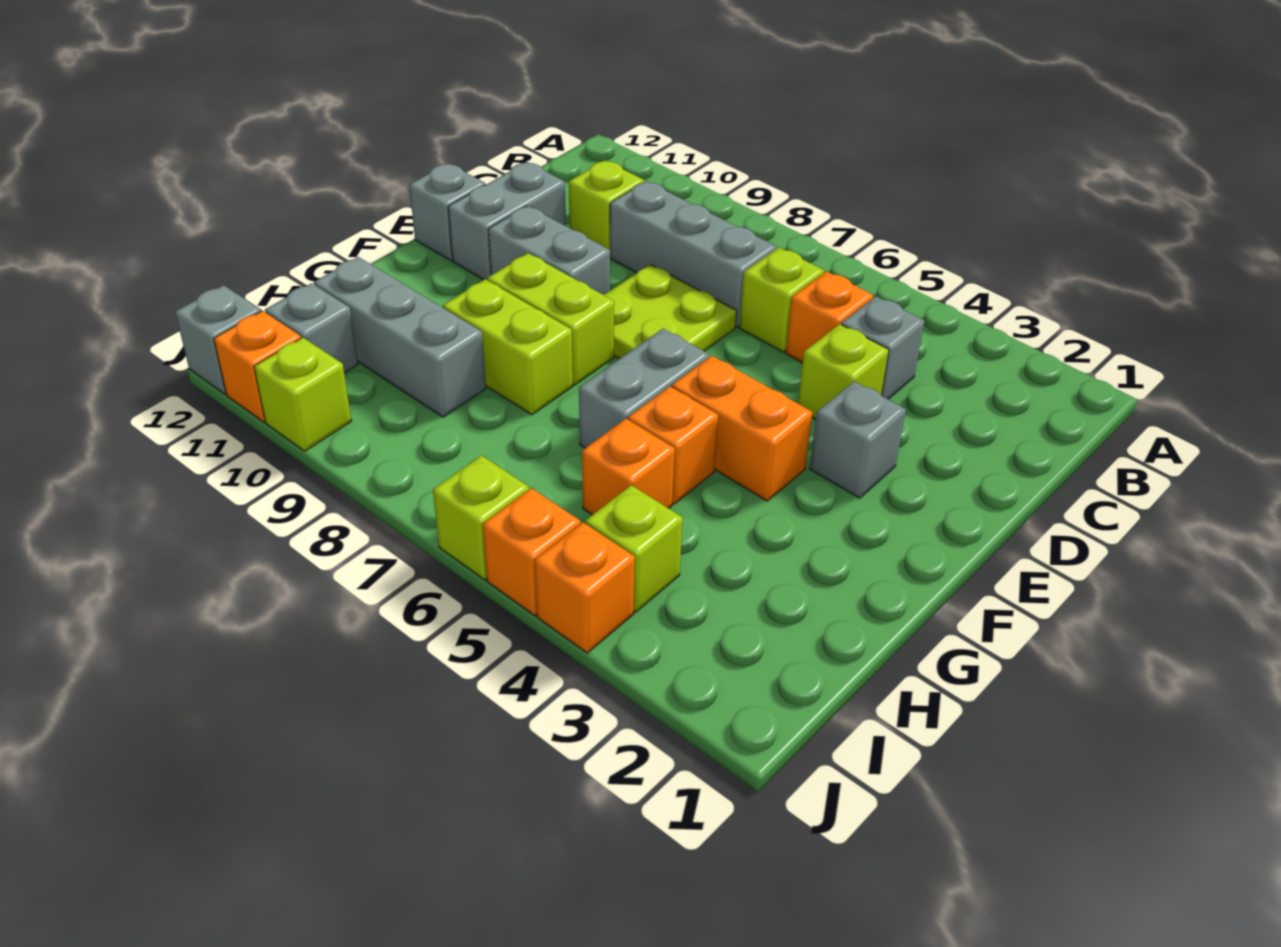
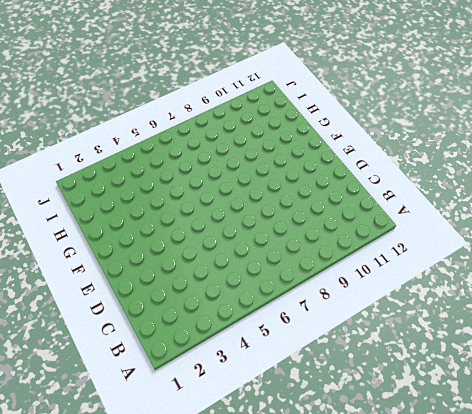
none -> grey 1x1 brick [841,296,925,399]
none -> orange 1x1 brick [786,271,873,363]
none -> lime 1x1 brick [739,248,824,352]

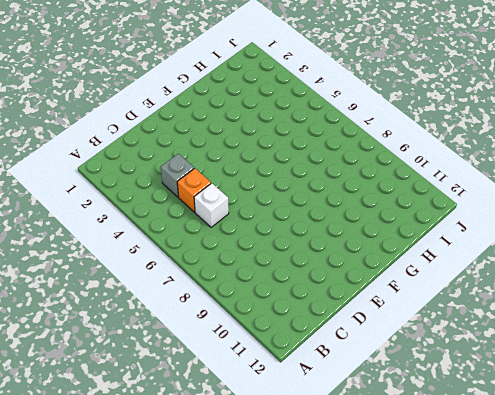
white 1x1 brick [194,183,229,227] -> lime 1x1 brick [739,248,824,352]
none -> grey 1x3 brick [610,181,777,327]
none -> lime 1x1 brick [569,160,644,250]
none -> lime 1x1 brick [798,324,889,419]

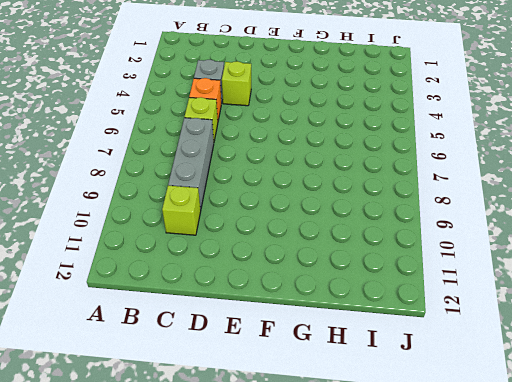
none -> lime 2x2 plate [604,264,737,359]
none -> grey 1x2 brick [448,162,566,280]
none -> grey 1x1 brick [810,381,906,498]

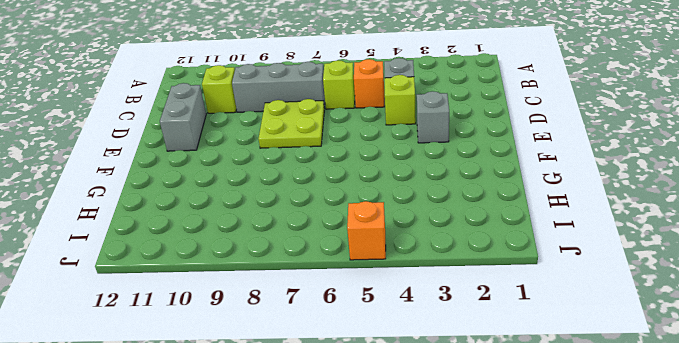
none -> grey 1x2 brick [488,206,610,295]
none -> grey 1x1 brick [409,163,486,261]
none -> orange 1x2 brick [672,356,812,501]

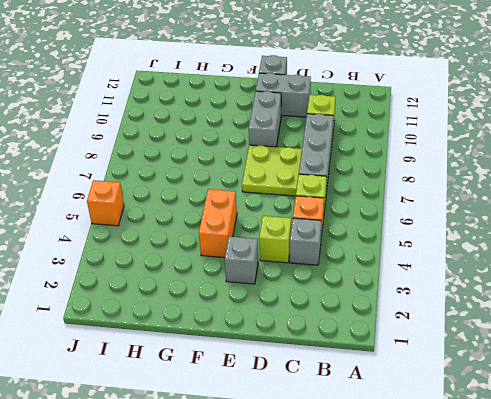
none -> grey 1x2 brick [579,329,709,448]
none -> lime 1x2 brick [487,253,614,385]
none -> orange 1x1 brick [628,387,718,504]

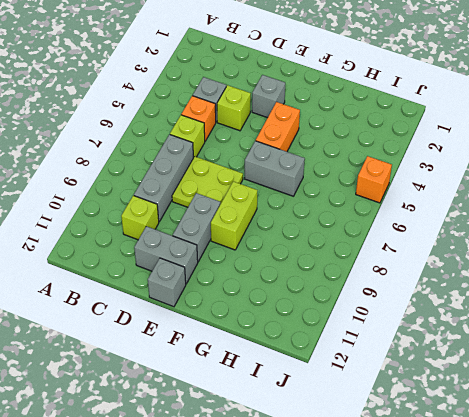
none -> orange 1x1 brick [628,387,718,504]
none -> lime 1x2 brick [443,279,573,415]
none -> orange 1x1 brick [582,419,675,515]

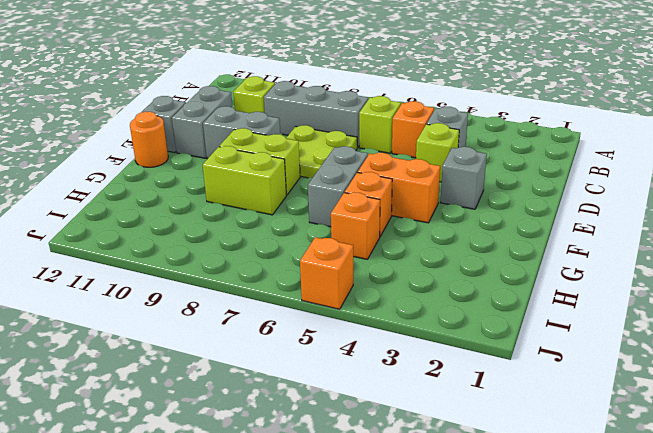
orange 1x1 round brick [130,112,168,167] -> none
none -> grey 1x3 brick [314,257,486,417]
none -> lime 1x1 brick [585,485,683,612]
none -> grey 1x1 brick [265,283,358,373]

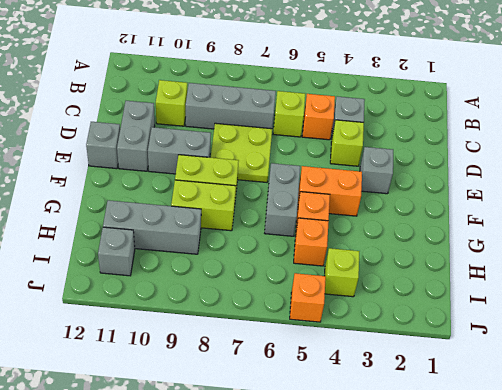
none -> orange 1x1 brick [535,523,635,653]
none -> lime 1x1 brick [433,455,529,580]
none -> lime 1x1 brick [254,338,351,451]

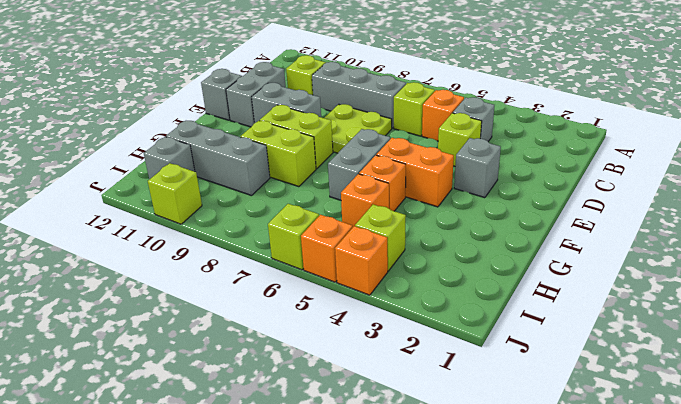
none -> orange 1x1 brick [214,311,301,422]
none -> grey 1x1 brick [175,285,261,394]

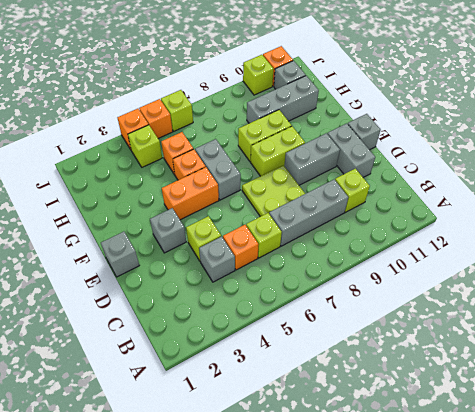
grey 1x1 brick [101,232,139,277] -> grey 1x1 brick moved to [175,285,261,394]

